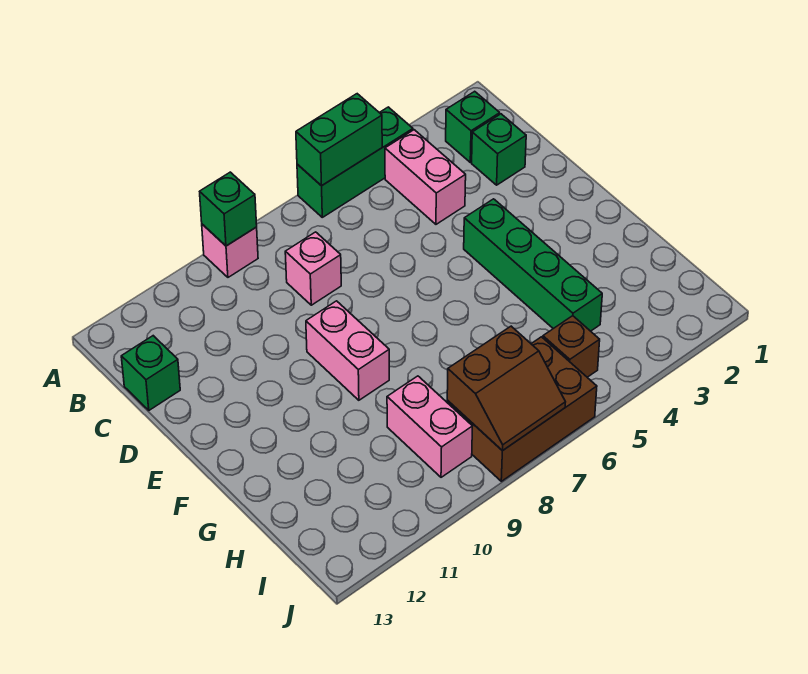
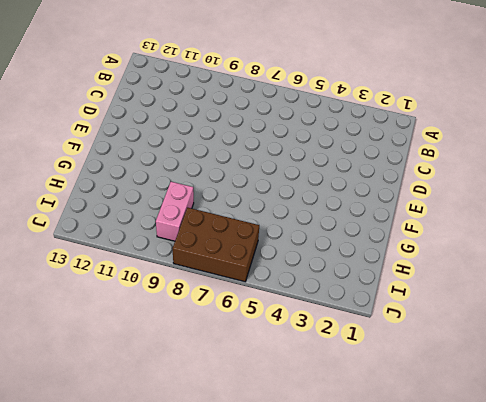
none -> green 1x3 brick [297,107,413,217]
none -> pink 1x1 brick [202,224,258,277]
none -> green 1x1 brick [446,91,500,162]

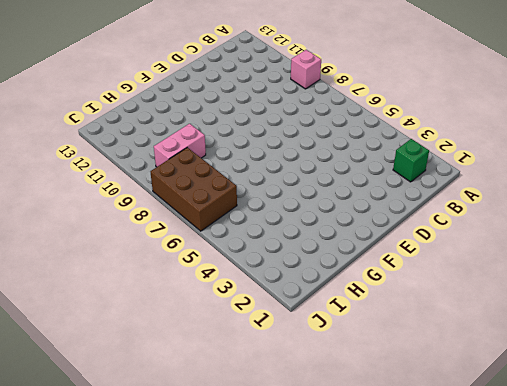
none -> green 1x3 brick [297,107,413,217]
none -> pink 1x2 brick [385,130,466,224]
none -> green 1x1 brick [472,114,526,185]

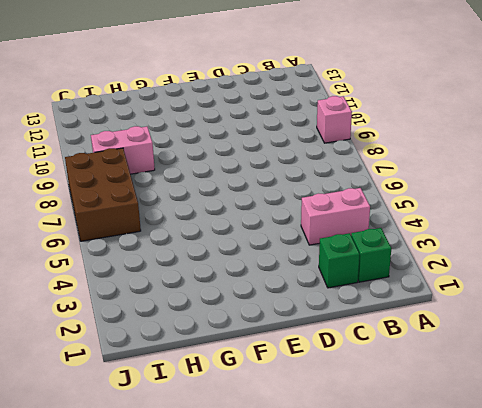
none -> green 1x3 brick [297,107,413,217]
none -> pink 1x1 brick [285,232,341,305]
none -> green 1x1 brick [121,336,180,410]

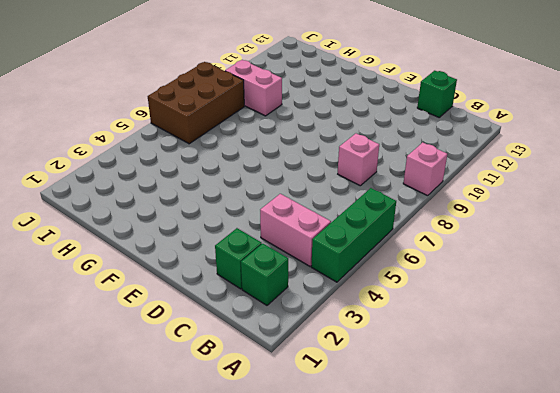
none -> green 1x4 brick [464,199,602,331]
none -> pink 1x2 brick [306,301,389,400]
none -> brown 1x1 brick [543,316,600,377]

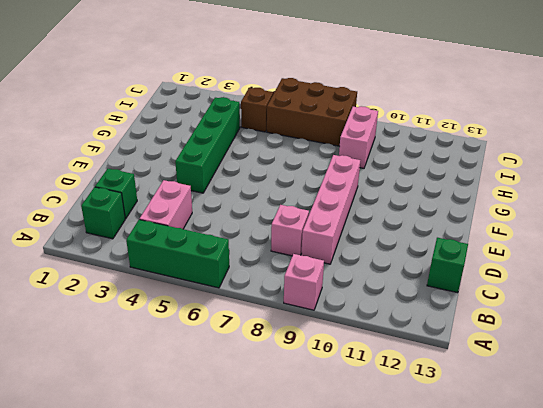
pink 1x4 brick [301,155,360,264] -> pink 1x2 brick [306,301,389,400]
none -> green 1x2 brick [296,94,382,186]
none -> green 1x1 brick [200,172,257,246]
none -> brown 2x2 slope [447,326,565,451]

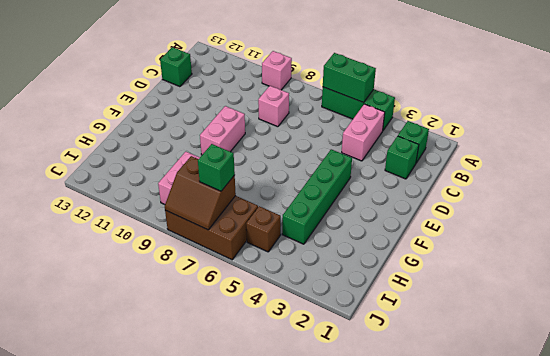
green 1x1 brick [198,144,235,191] -> green 1x1 brick moved to [200,172,257,246]

